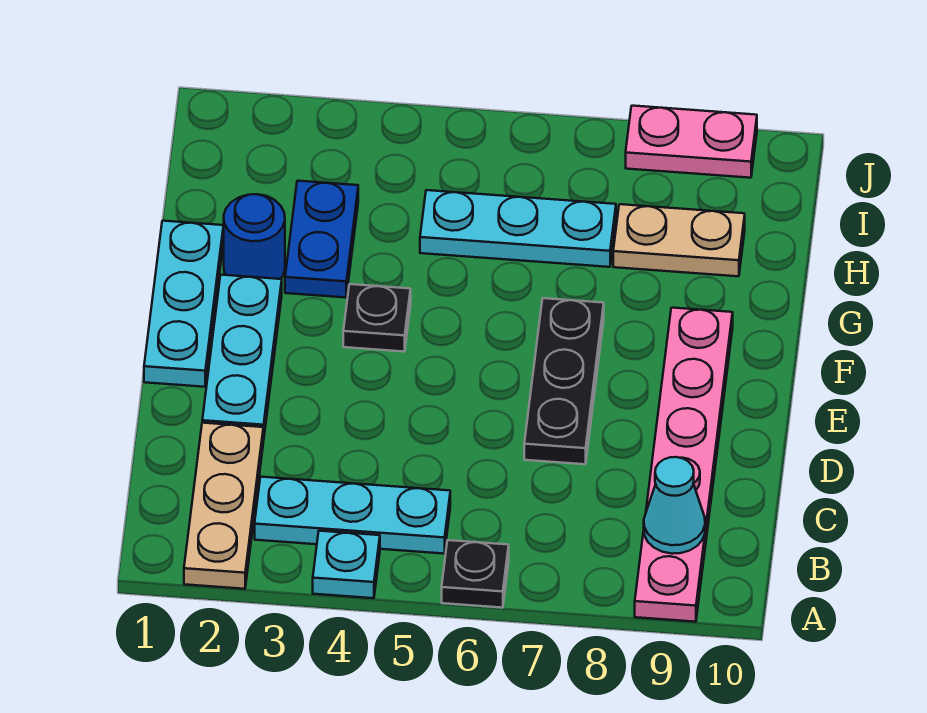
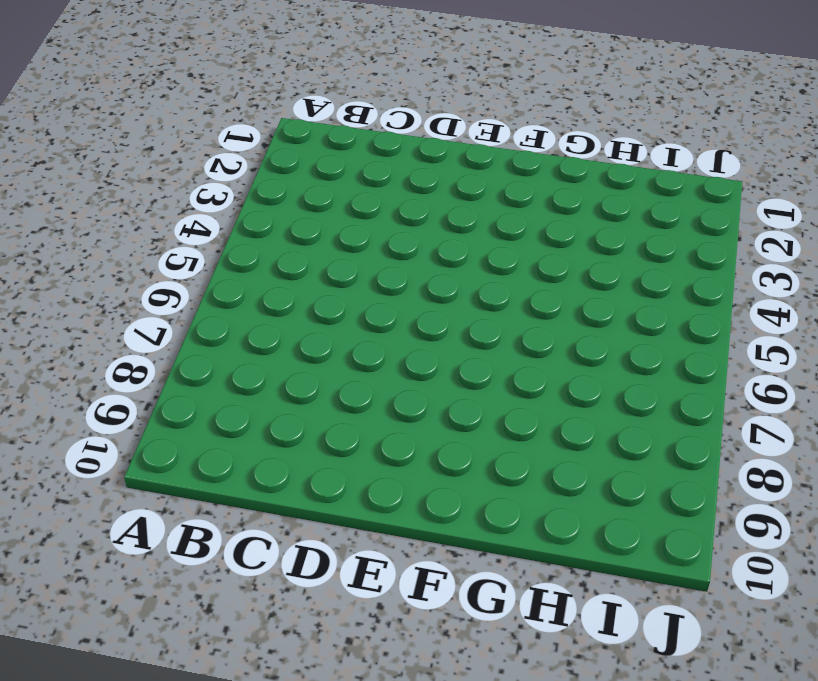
none -> tan 1x3 plate [184,423,263,589]
none -> cyan 1x1 plate [313,531,380,598]
none -> black 1x1 plate [442,540,509,608]

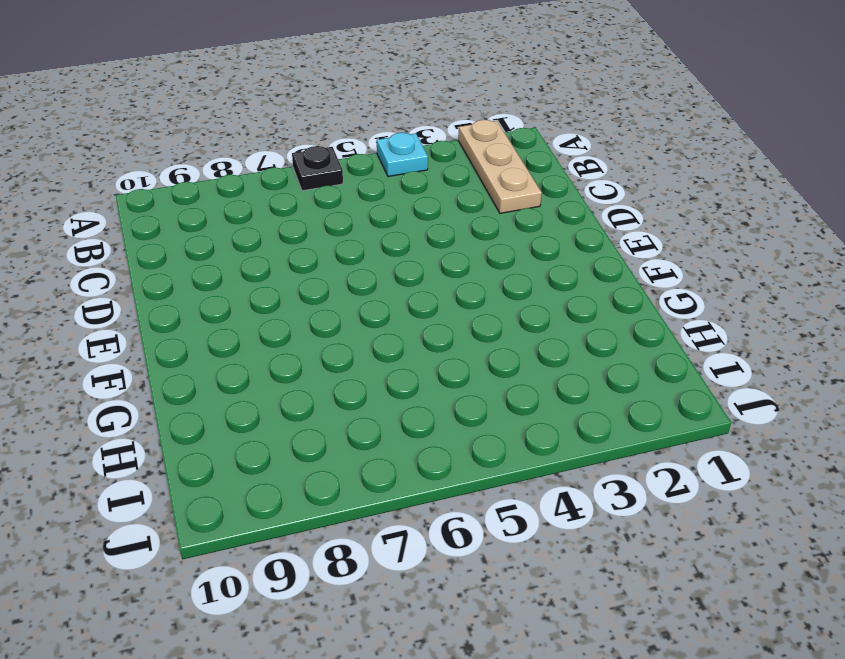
none -> pink 1x6 plate [635,308,733,622]
none -> cyan 1x3 plate [255,477,450,554]
none -> cyan 1x3 plate [202,275,282,441]

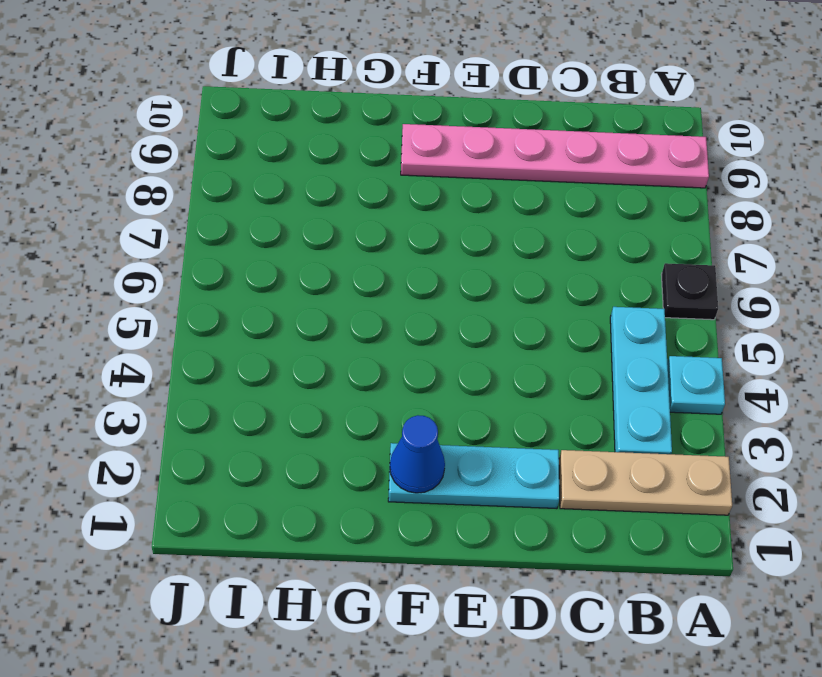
blue 1x1 cone [390,415,445,493] -> none
none -> black 1x3 plate [524,298,604,464]
none -> cyan 1x3 plate [144,221,224,387]
none -> black 1x1 plate [343,284,411,352]

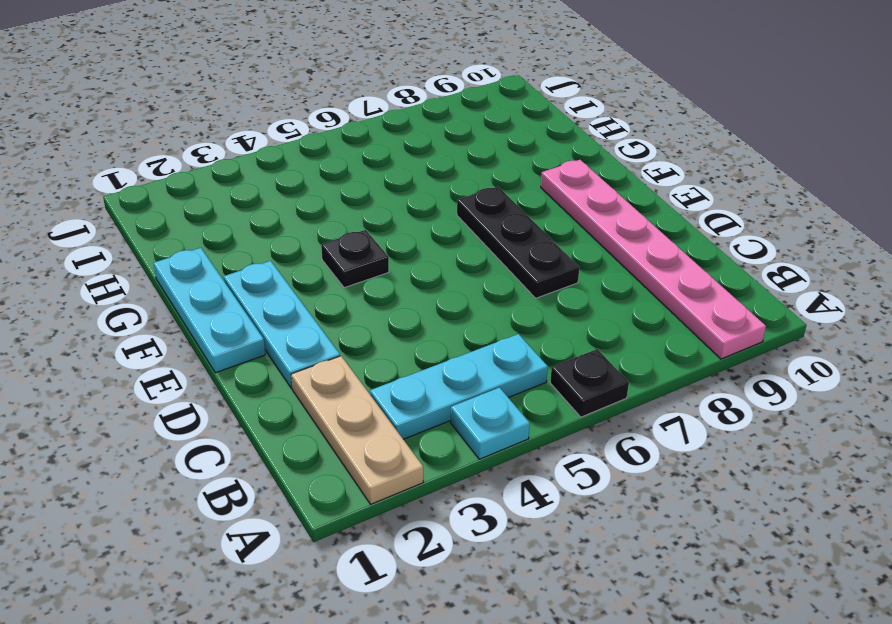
none -> blue 1x1 round brick [224,194,285,279]
none -> blue 1x2 plate [285,181,358,298]
none -> cyan 1x3 plate [420,190,616,267]

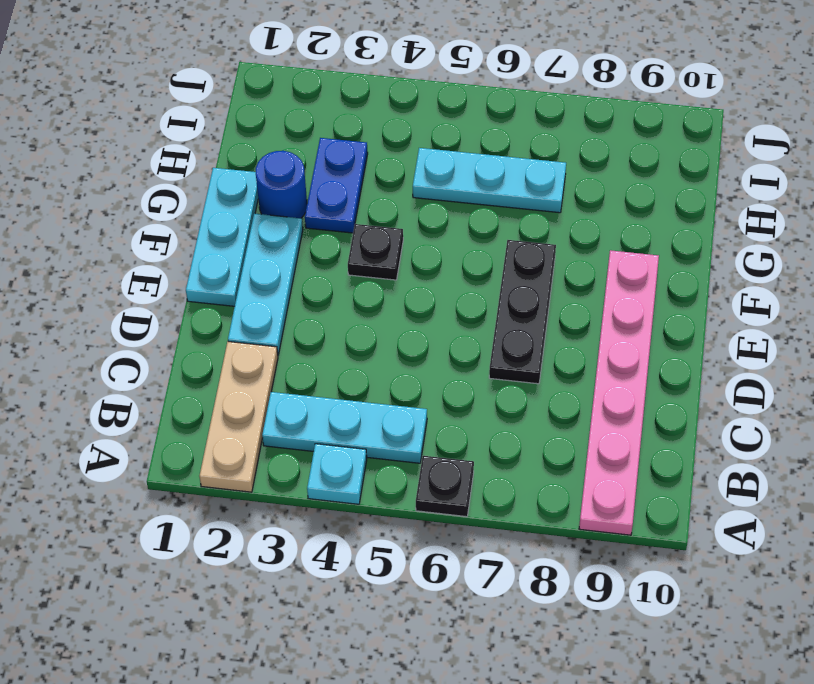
none -> tan 1x2 plate [613,204,745,276]
none -> pink 1x2 plate [626,106,757,178]
none -> cyan 1x1 cone [644,457,705,554]

